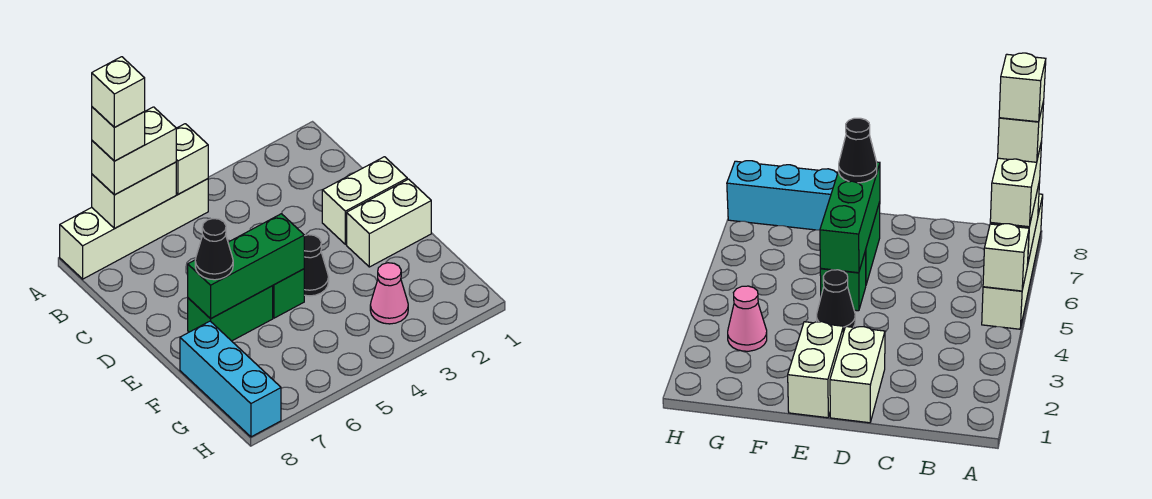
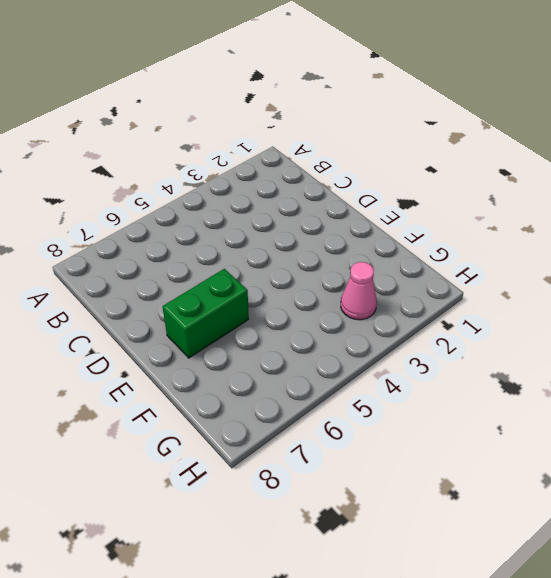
none -> white 1x4 brick [60,179,208,279]
none -> white 1x2 brick [322,157,407,244]
none -> white 1x2 brick [347,179,431,267]

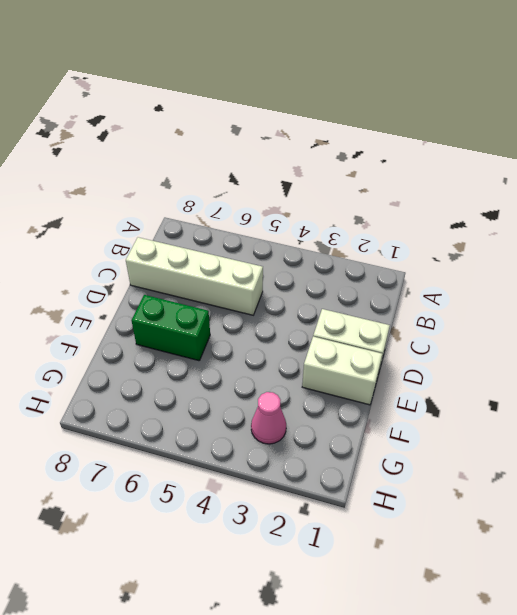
white 1x4 brick [126,237,263,315] -> white 1x4 brick moved to [60,179,208,279]
none -> black 1x1 cone [304,235,329,296]
none -> green 1x1 brick [273,269,304,318]
none -> cyan 1x3 brick [180,321,281,437]

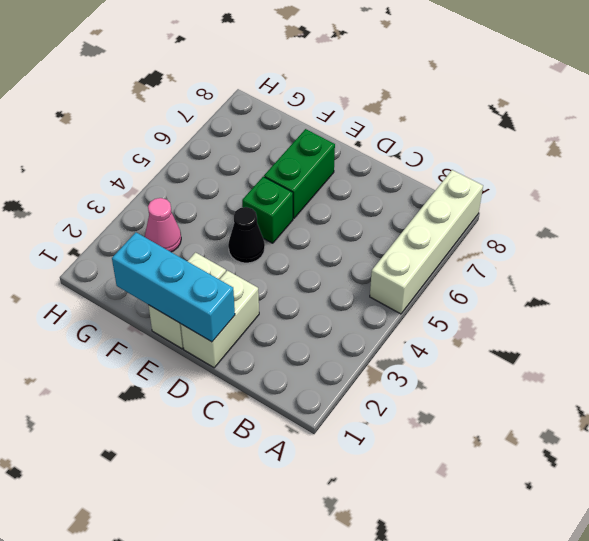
cyan 1x3 brick [112,232,235,342] -> cyan 1x3 brick moved to [180,321,281,437]
none -> white 1x1 brick [176,124,208,194]
none -> white 1x2 brick [92,162,176,228]
none -> green 1x3 brick [188,214,304,319]

